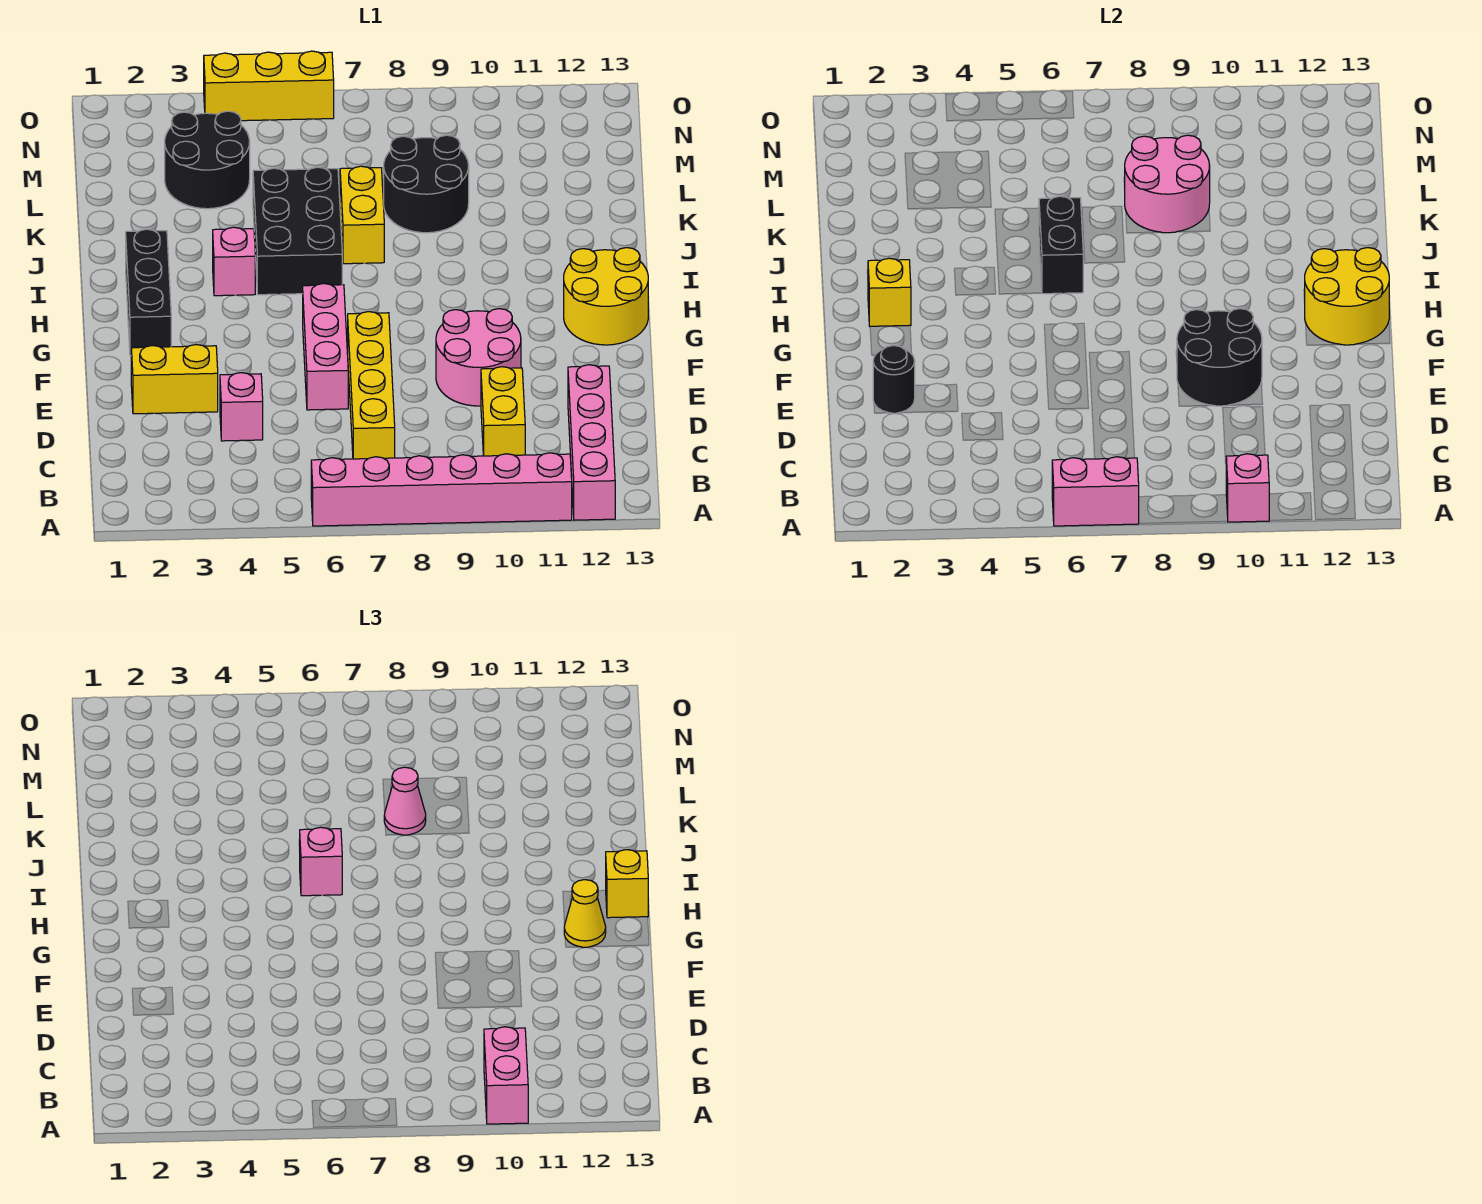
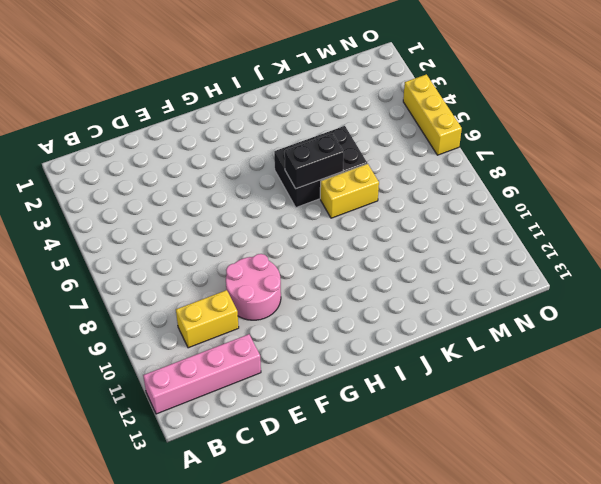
none -> pink 1x6 brick [311,453,572,526]
none -> yellow 1x4 brick [348,312,395,459]
none -> pink 1x1 brick [220,373,263,441]

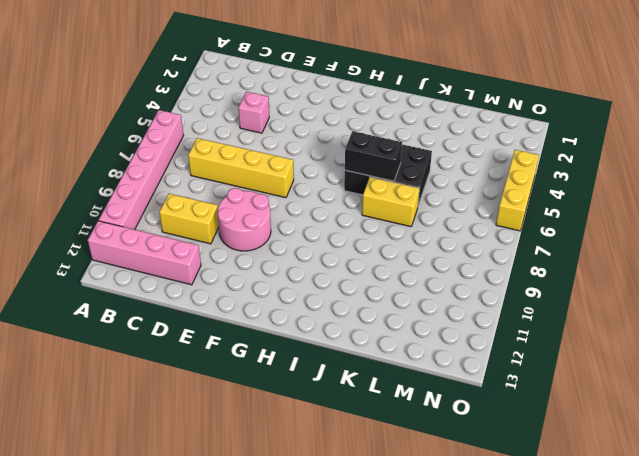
none -> yellow 1x2 brick [131,345,218,414]
none -> pink 1x3 brick [303,283,348,410]
none -> black 1x3 brick [126,229,171,356]

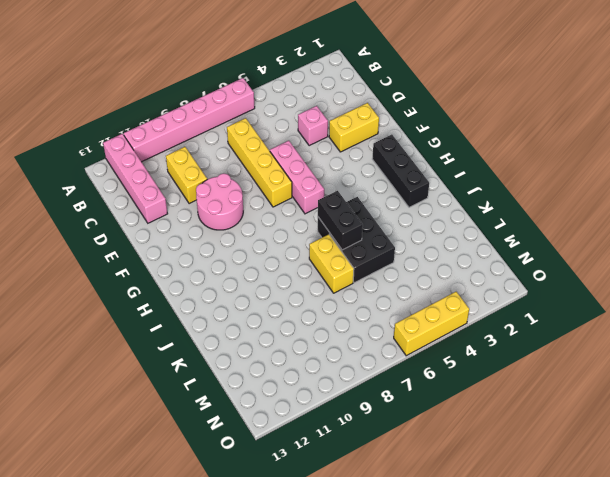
none -> yellow 2x2 round brick [564,248,648,345]
none -> pink 1x1 brick [213,227,255,296]
none -> black 2x2 round brick [384,135,469,233]

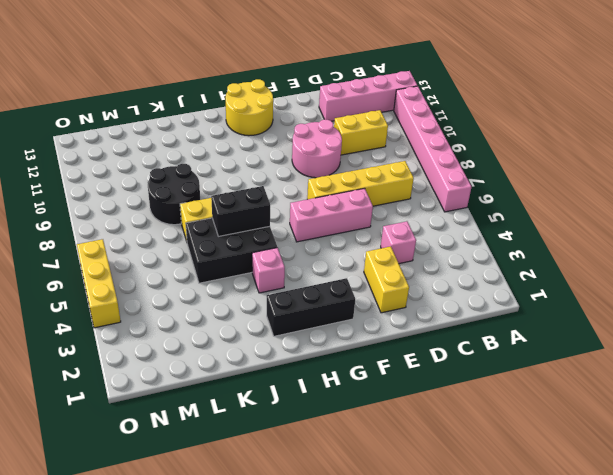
none -> black 2x2 round brick [165,111,250,209]
none -> pink 1x2 brick [1052,457,1139,526]
none -> pink 1x1 brick [1226,454,1270,522]

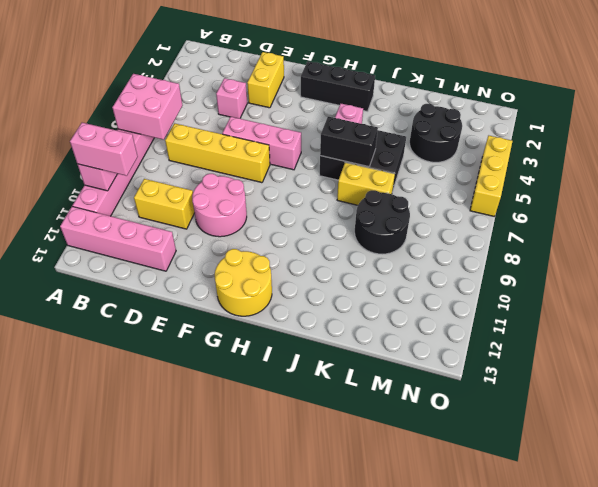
pink 2x2 brick [112,74,183,140] -> pink 1x2 brick [1052,457,1139,526]
none -> black 1x1 round brick [873,346,915,413]
none -> black 2x2 round brick [1177,309,1262,406]
none -> yellow 2x2 round brick [1305,248,1389,345]

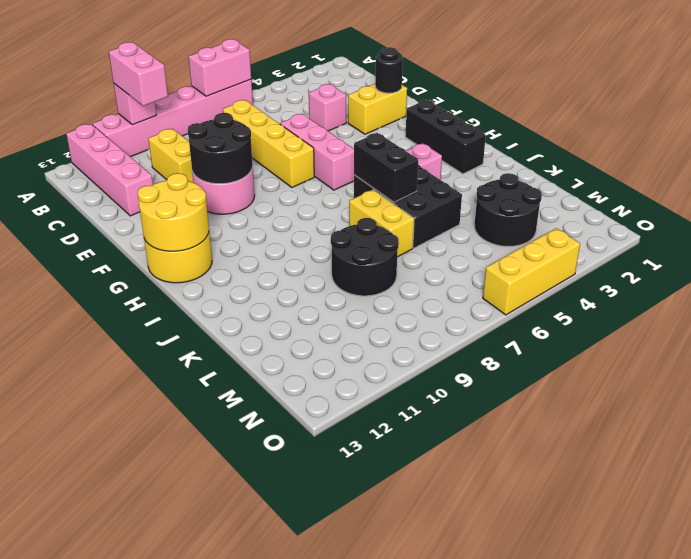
none -> yellow 1x1 brick [868,258,911,326]
none -> pink 2x2 round brick [1125,135,1210,233]
none -> yellow 1x1 cone [564,880,606,947]

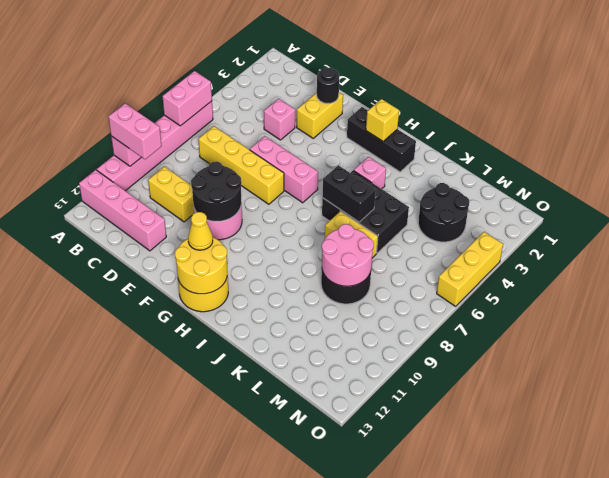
none -> yellow 1x1 brick [606,850,648,918]
none -> pink 1x1 brick [300,827,342,896]
none -> pink 1x1 cone [384,767,426,835]

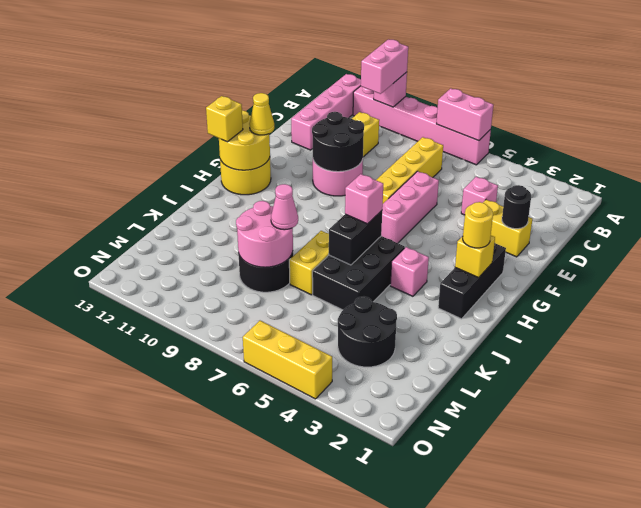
yellow 1x1 round brick [463,202,493,248] -> none

